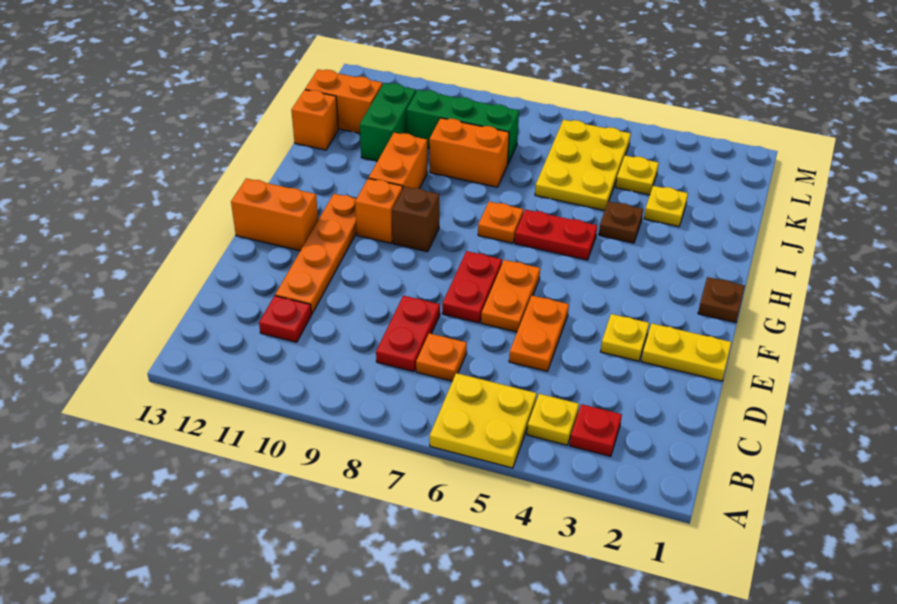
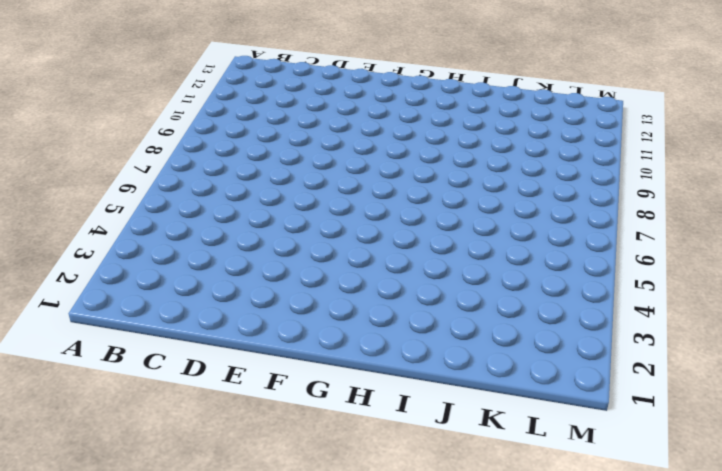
none -> yellow 2x2 plate [430,373,537,468]
none -> red 1x1 plate [570,404,622,456]
none -> yellow 1x1 plate [527,394,579,445]

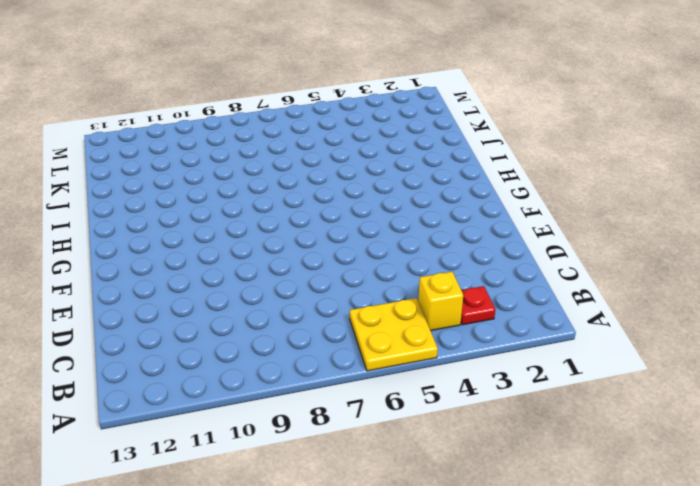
yellow 1x1 brick [418,272,463,331] -> yellow 1x1 plate [527,394,579,445]
none -> orange 1x1 plate [416,333,467,381]
none -> red 1x2 plate [376,296,440,372]
none -> red 1x1 plate [259,296,312,342]

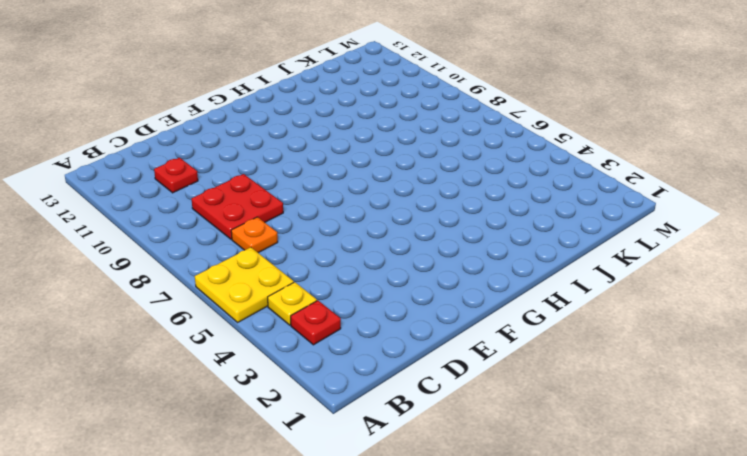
red 2x2 plate [192,174,283,239] -> red 1x2 plate [376,296,440,372]
none -> orange 1x2 plate [509,296,569,371]
none -> orange 1x4 plate [275,194,357,314]
none -> yellow 1x2 plate [641,323,732,381]

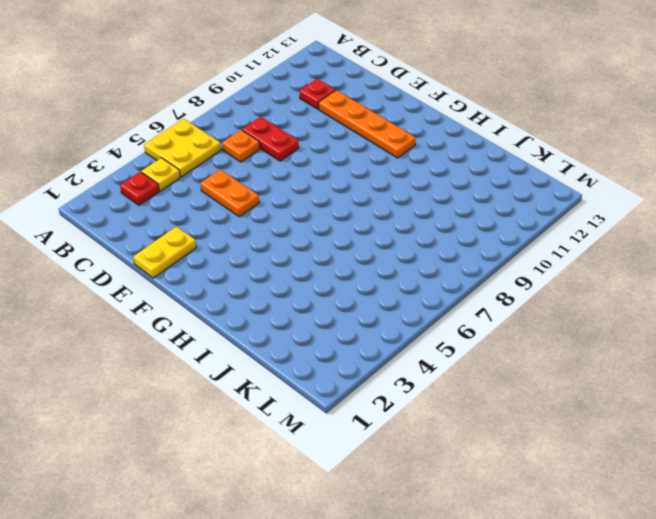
none -> yellow 1x1 plate [601,314,649,361]
none -> orange 1x2 plate [481,260,540,332]
none -> red 1x2 plate [442,251,502,323]

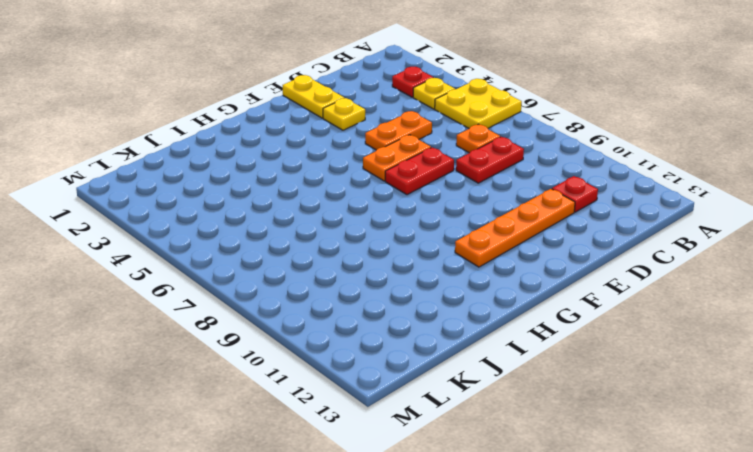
none -> orange 1x2 brick [231,178,318,251]
none -> brown 1x1 plate [698,277,745,323]
none -> brown 1x1 brick [392,186,439,252]

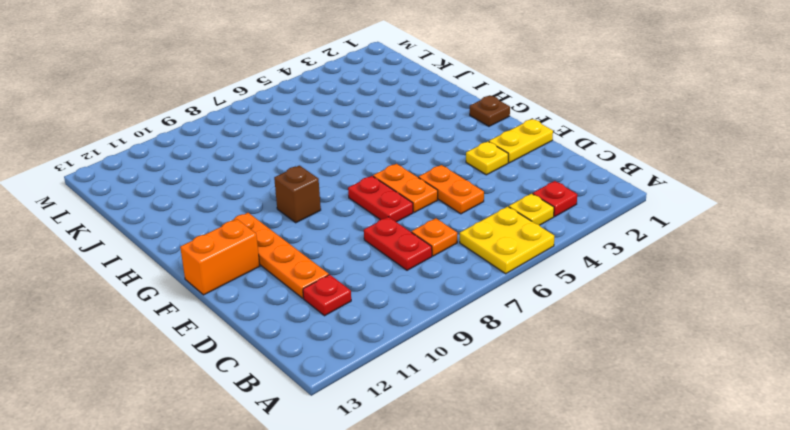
none -> orange 1x1 brick [355,178,403,243]
none -> red 1x2 plate [515,209,597,260]
none -> orange 1x1 plate [478,202,523,243]

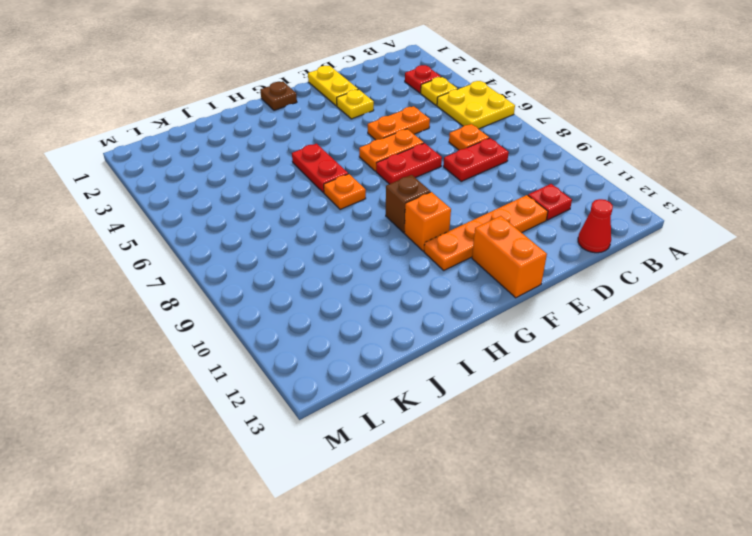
red 1x1 cone [578,199,613,253] -> none
none -> orange 1x2 brick [369,133,427,188]
none -> brown 1x1 plate [599,201,643,243]
none -> yellow 1x1 plate [644,186,688,227]

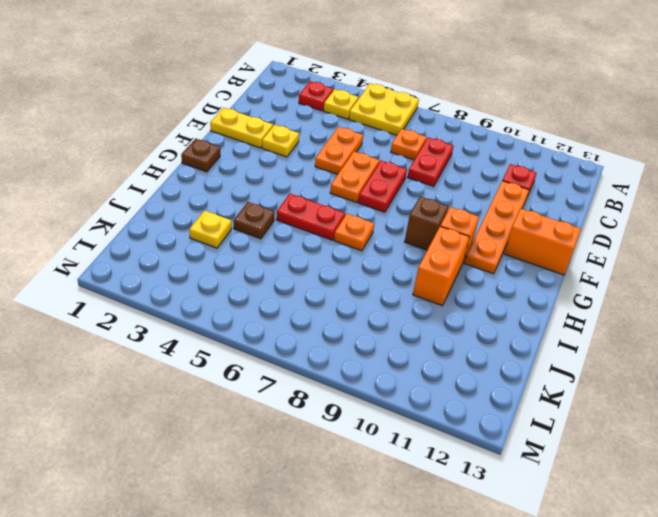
none -> yellow 2x3 plate [535,120,631,211]
none -> orange 1x2 brick [429,118,509,187]
none -> green 1x2 brick [360,83,416,161]

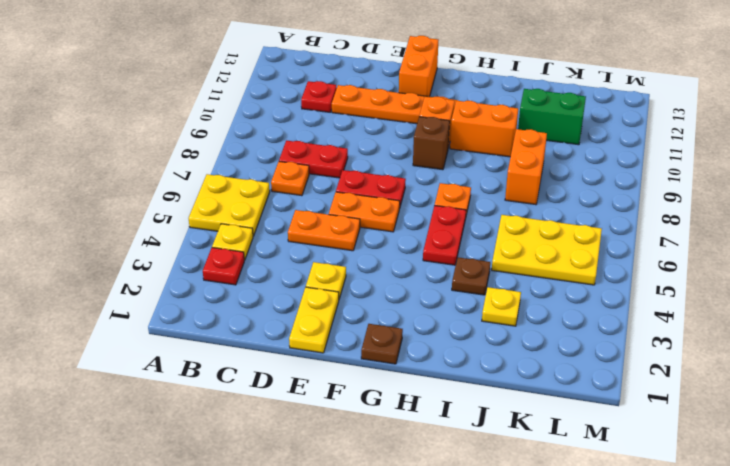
none -> orange 1x1 brick [291,90,338,150]
none -> yellow 1x1 plate [616,156,659,195]
none -> green 1x3 brick [407,90,519,164]

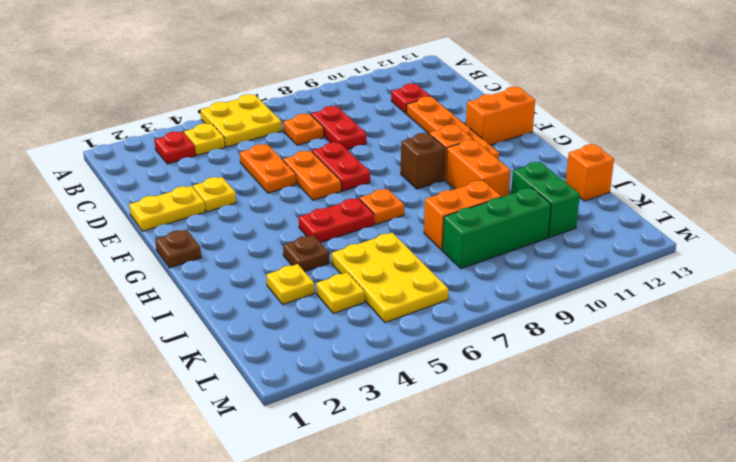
none -> orange 1x2 brick [305,70,382,133]

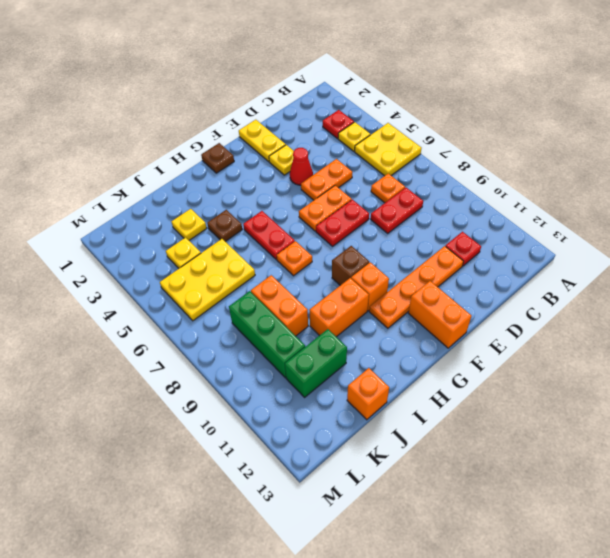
red 1x1 cone [290,148,313,185] -> none
none -> orange 1x2 brick [305,70,382,133]

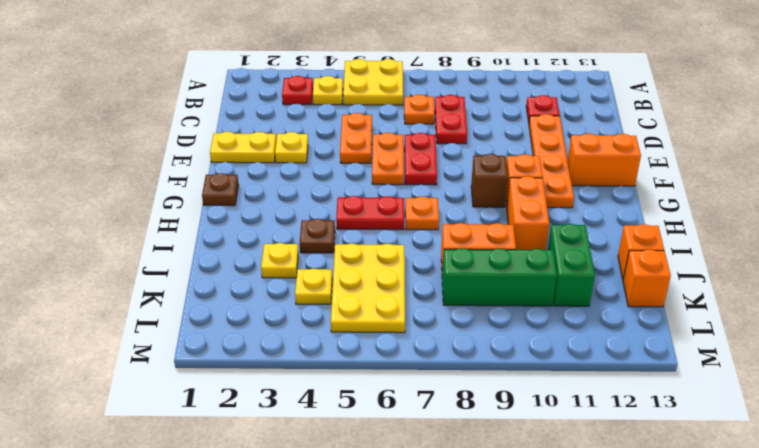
orange 1x1 brick [623,250,671,307] -> orange 1x2 brick [305,70,382,133]

